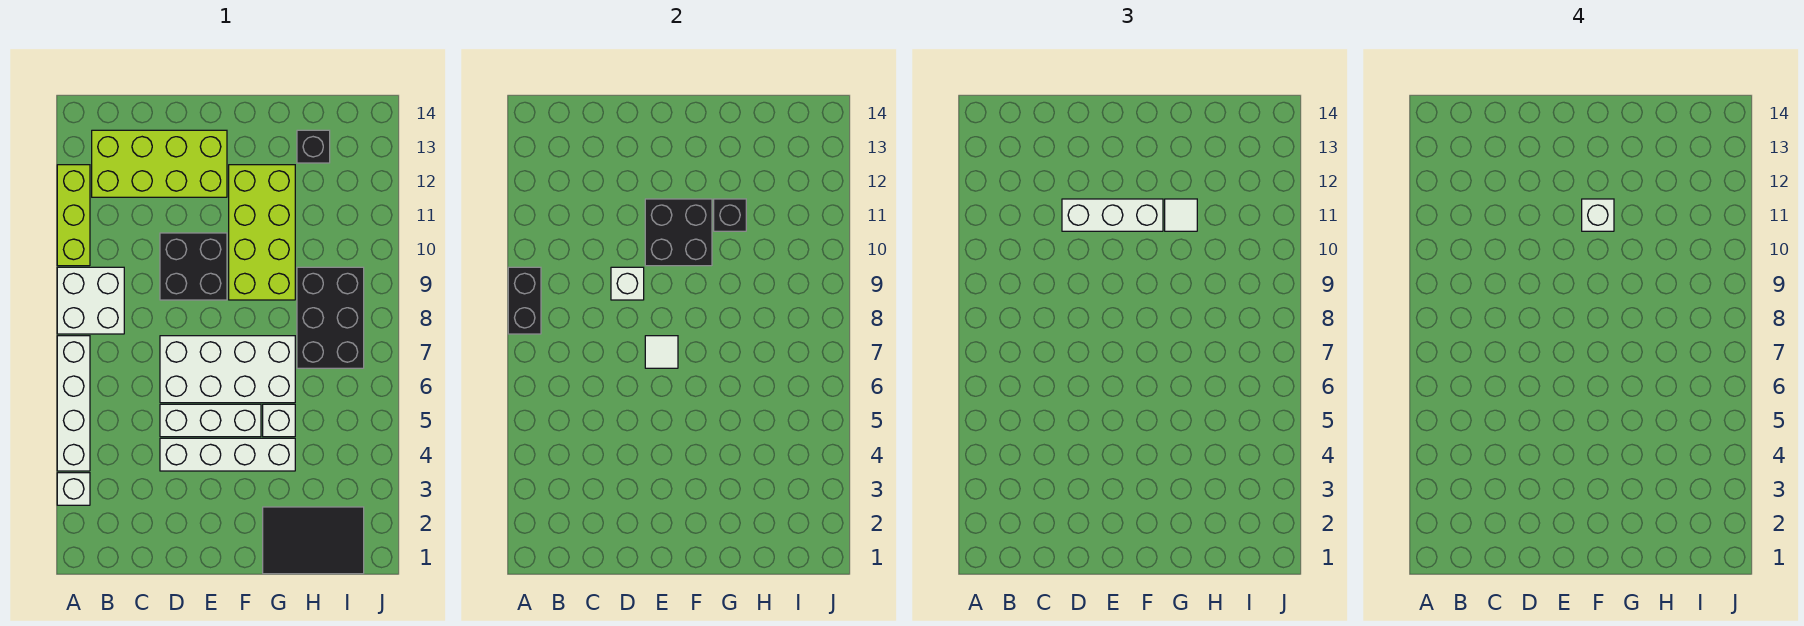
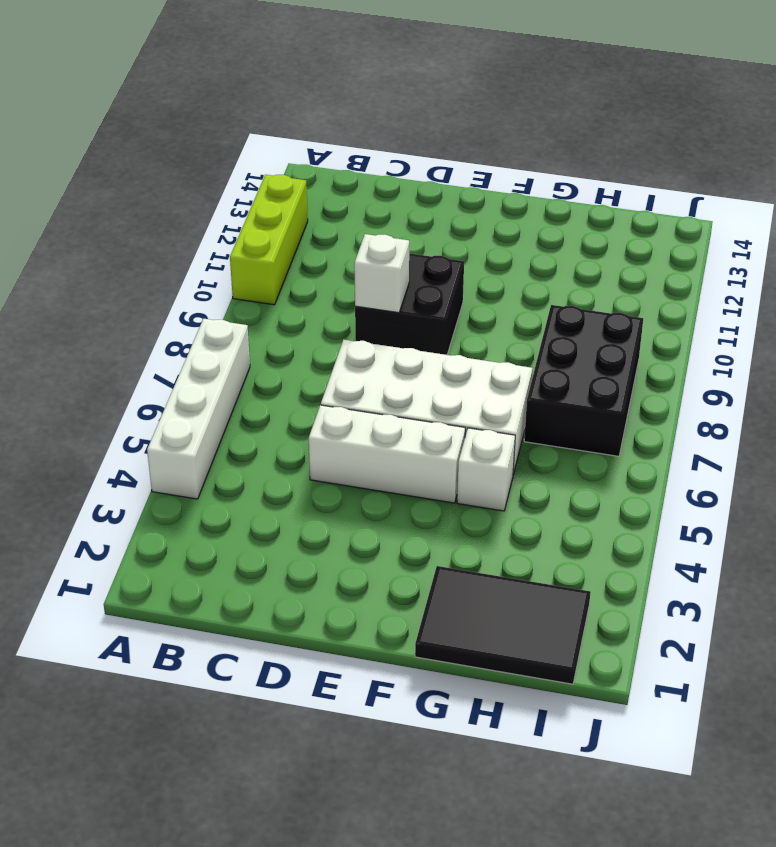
none -> white 1x1 brick [57,473,90,505]
none -> white 2x2 brick [57,267,124,334]
none -> lime 2x4 brick [92,130,227,197]

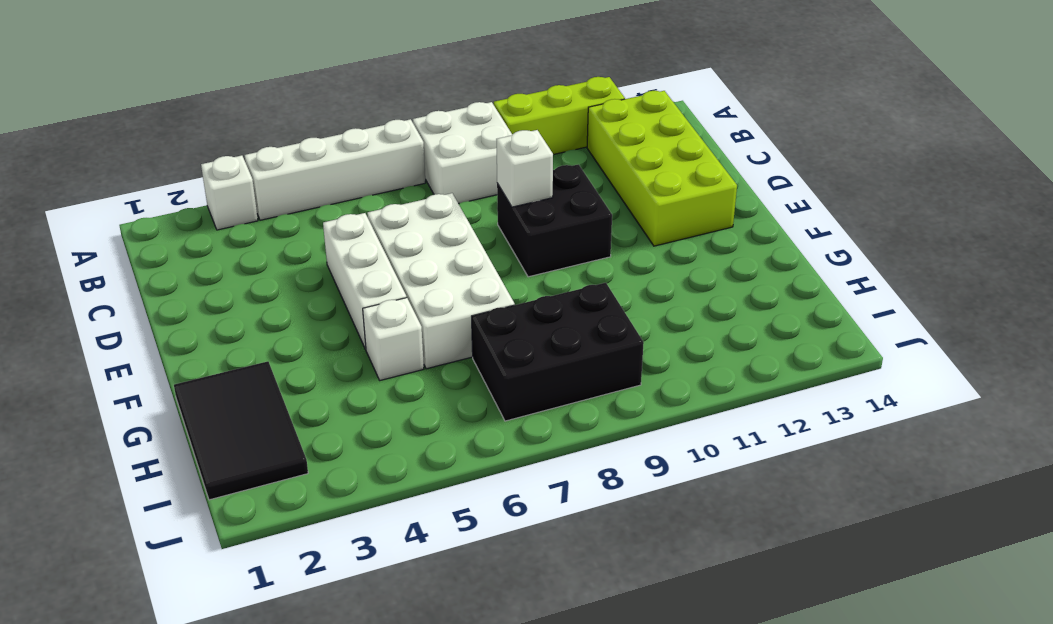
none -> white 1x4 brick [160,438,295,471]
none -> lime 2x4 brick [229,165,295,300]
none -> black 1x1 brick [297,130,330,163]

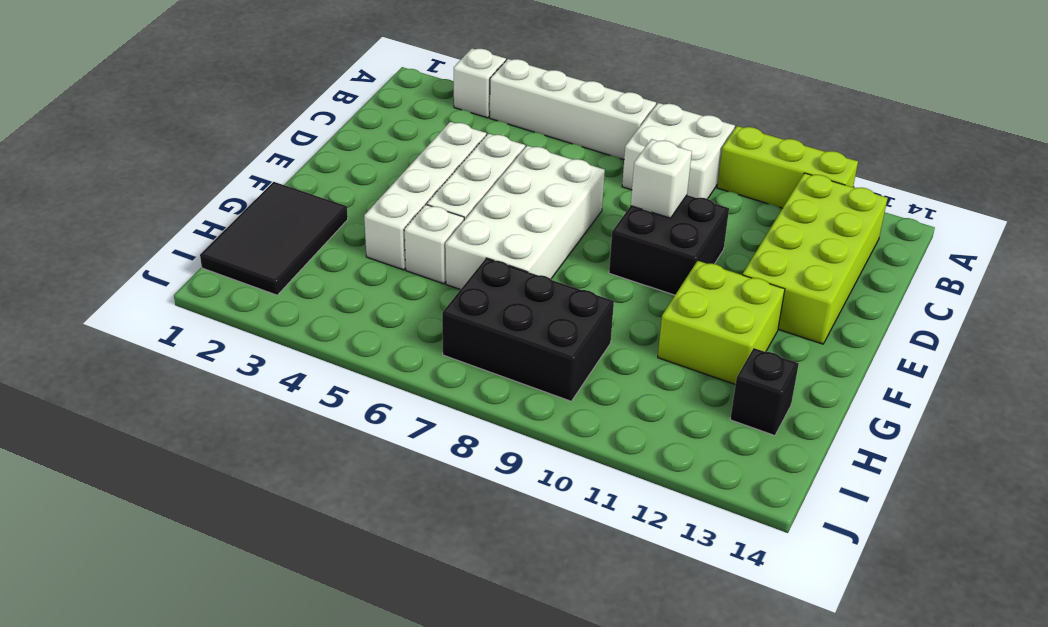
lime 2x2 brick [658,261,785,385] -> lime 2x4 brick [229,165,295,300]
none -> black 1x2 brick [508,267,541,334]
none -> white 1x1 tile [645,336,678,368]
none -> black 2x2 brick [645,199,712,266]

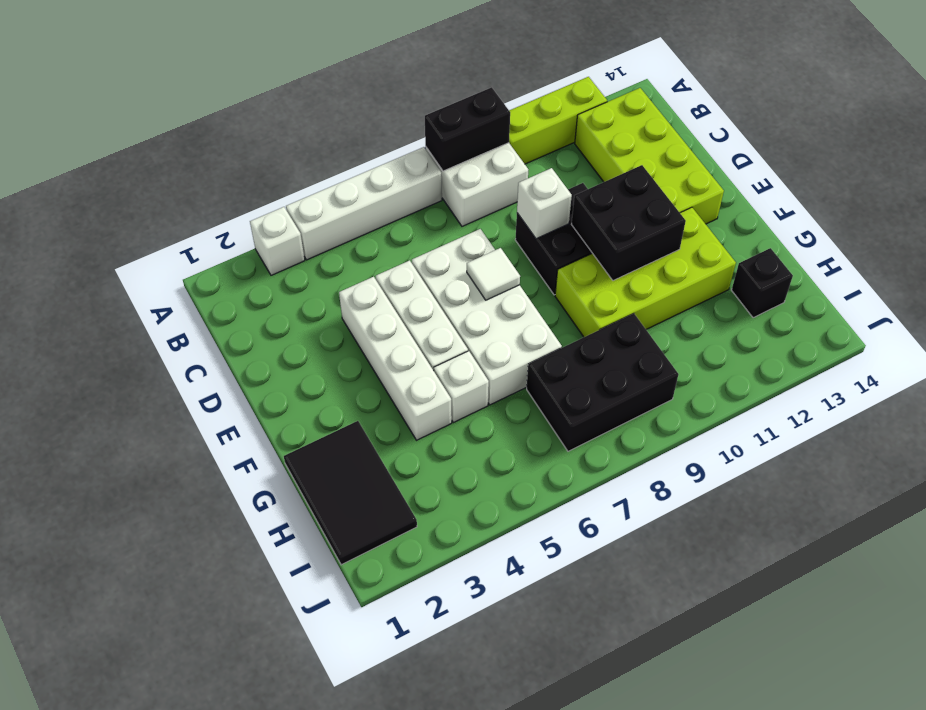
none -> black 1x1 brick [714,199,746,231]
none -> white 1x3 brick [1062,199,1163,231]
none -> white 1x1 tile [1165,199,1197,231]

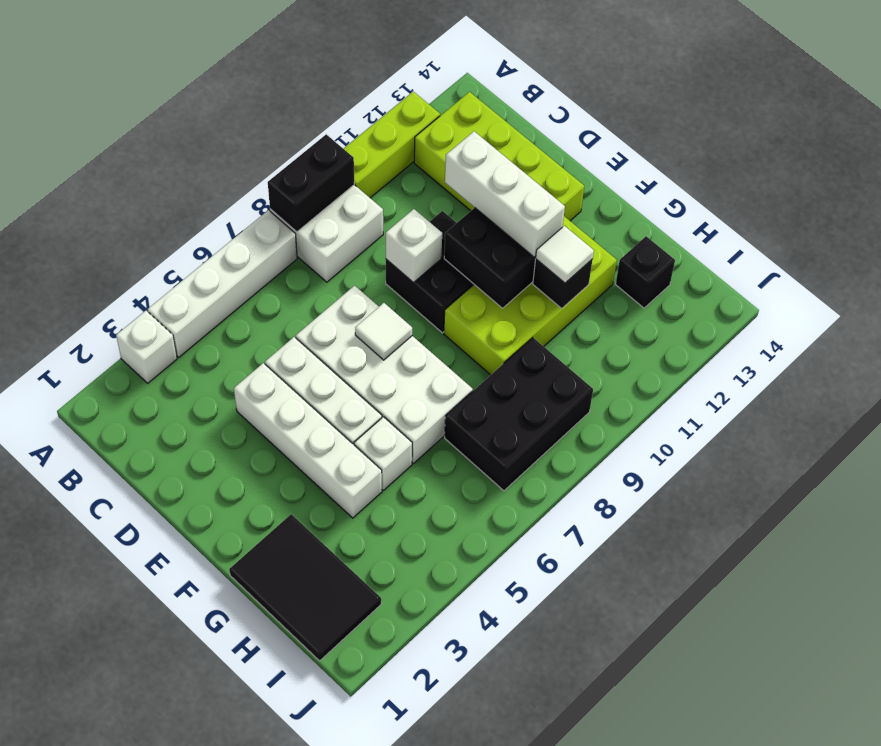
none -> white 1x1 brick [1582,199,1614,231]

